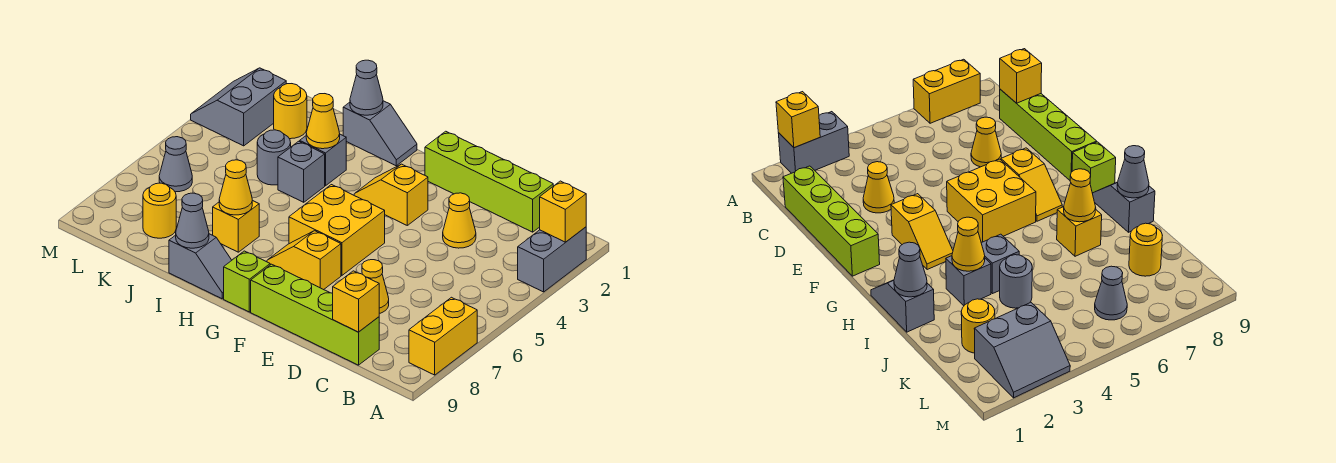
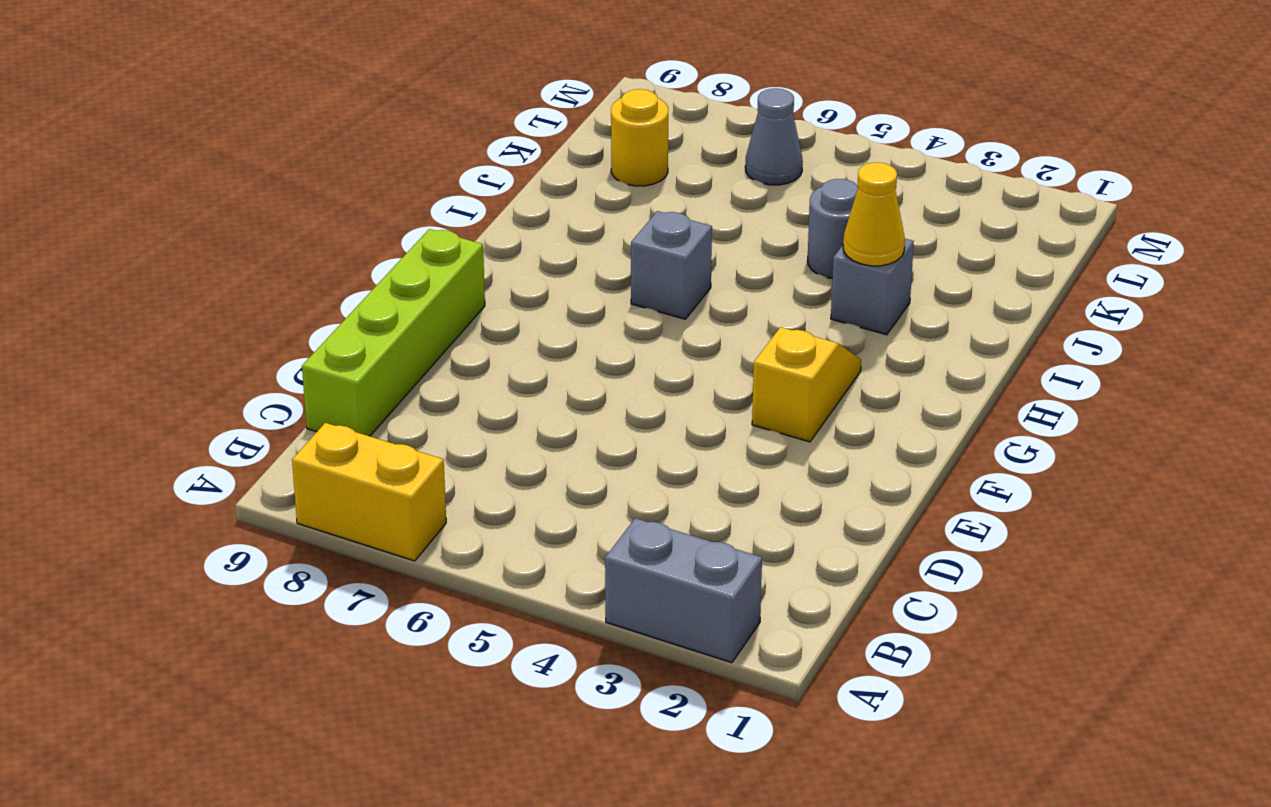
grey 1x1 brick [631,211,712,319] -> grey 1x1 brick moved to [278,141,325,202]
none -> lime 1x4 brick [425,131,553,232]
none -> yellow 1x1 cone [443,193,476,248]
none -> yellow 1x1 cone [362,260,389,314]

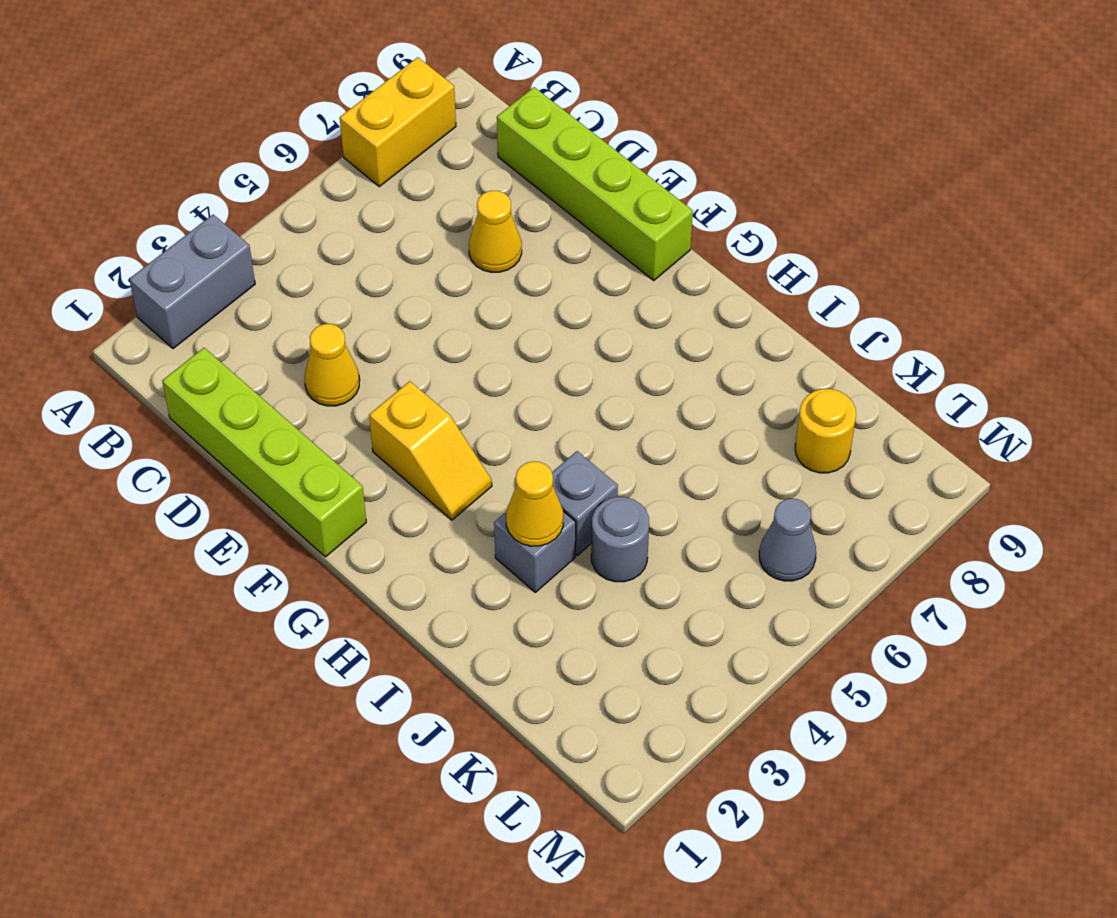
none -> yellow 2x2 brick [289,185,385,275]
none -> yellow 1x2 slope [267,231,341,290]
none -> lime 1x1 brick [224,251,270,312]

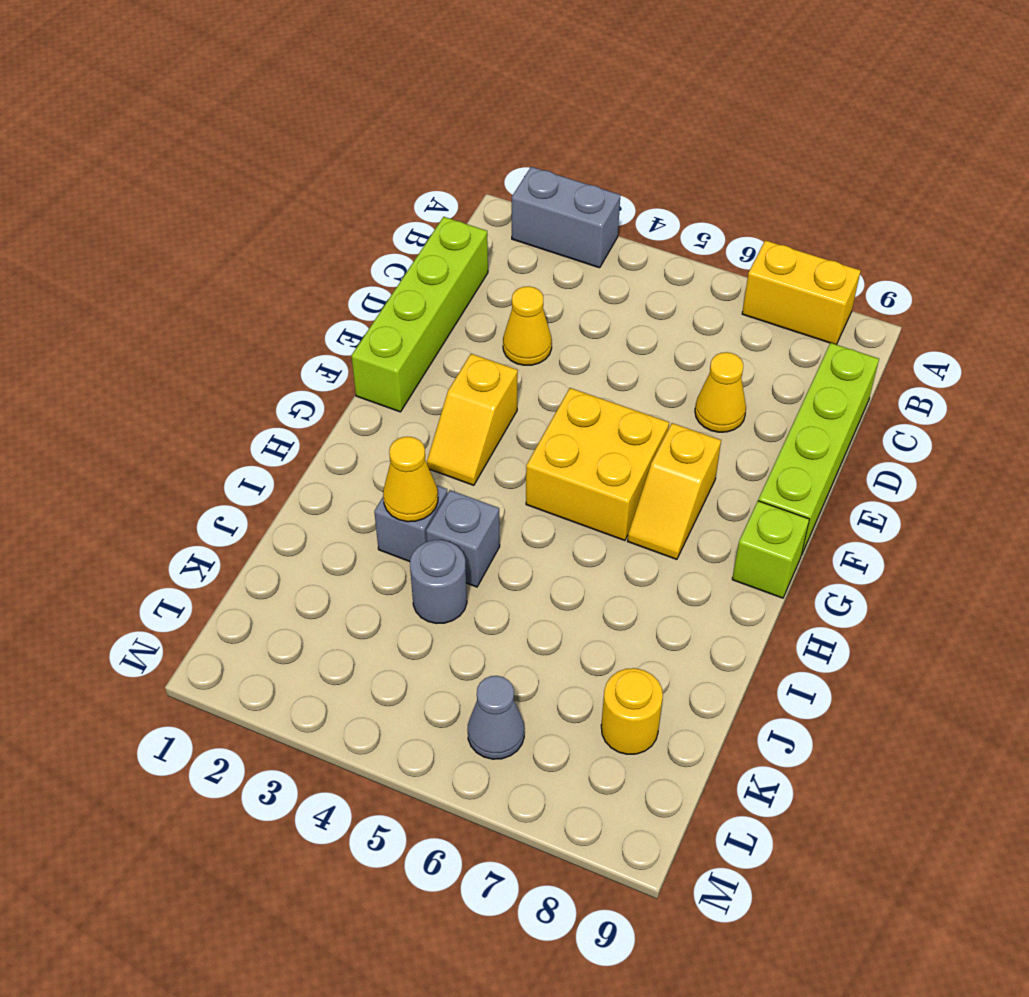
none -> grey 1x2 slope [343,101,417,166]
none -> grey 1x2 slope [169,234,232,299]
none -> yellow 1x1 brick [213,200,259,252]

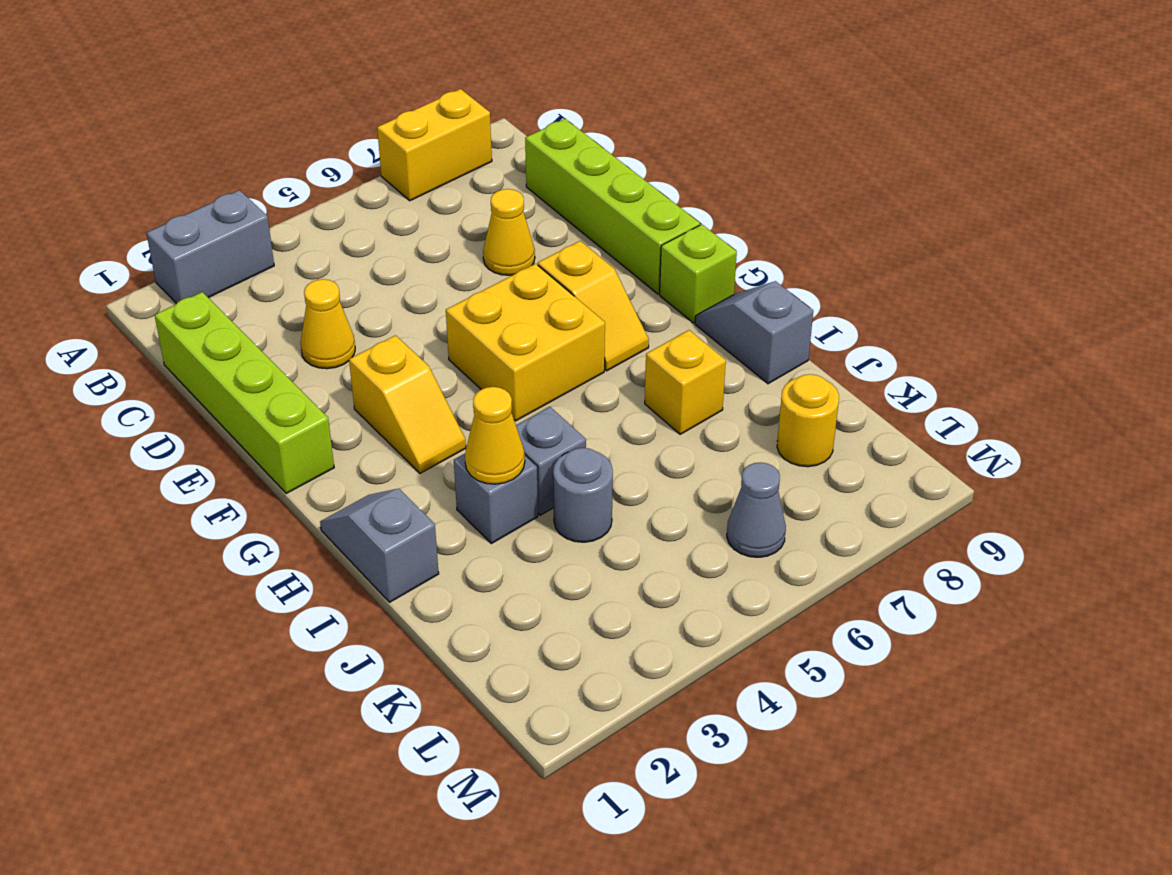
none -> yellow 1x1 round brick [274,84,307,139]
none -> grey 2x2 slope [191,68,286,146]
none -> yellow 1x1 brick [540,181,586,242]

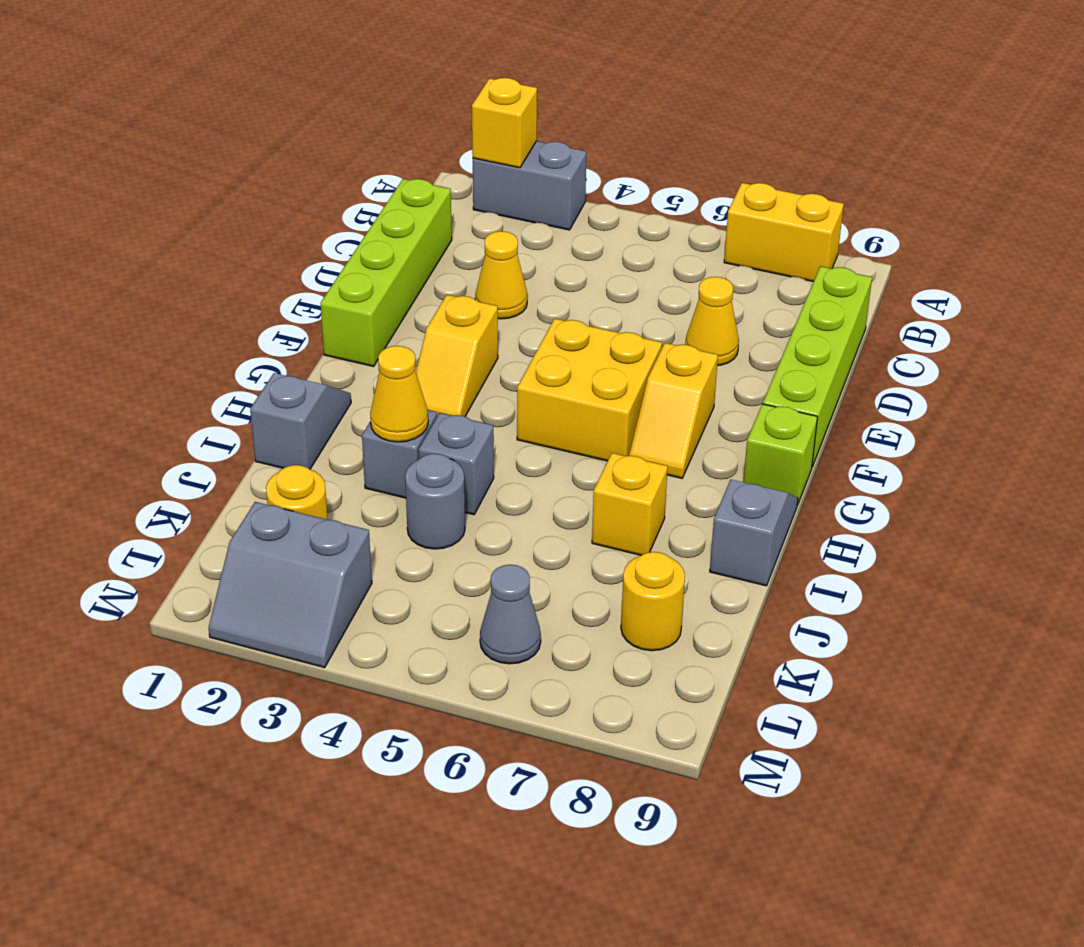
none -> yellow 1x1 brick [333,271,379,332]
none -> grey 1x1 cone [350,60,383,115]
none -> yellow 1x1 cone [219,160,252,215]

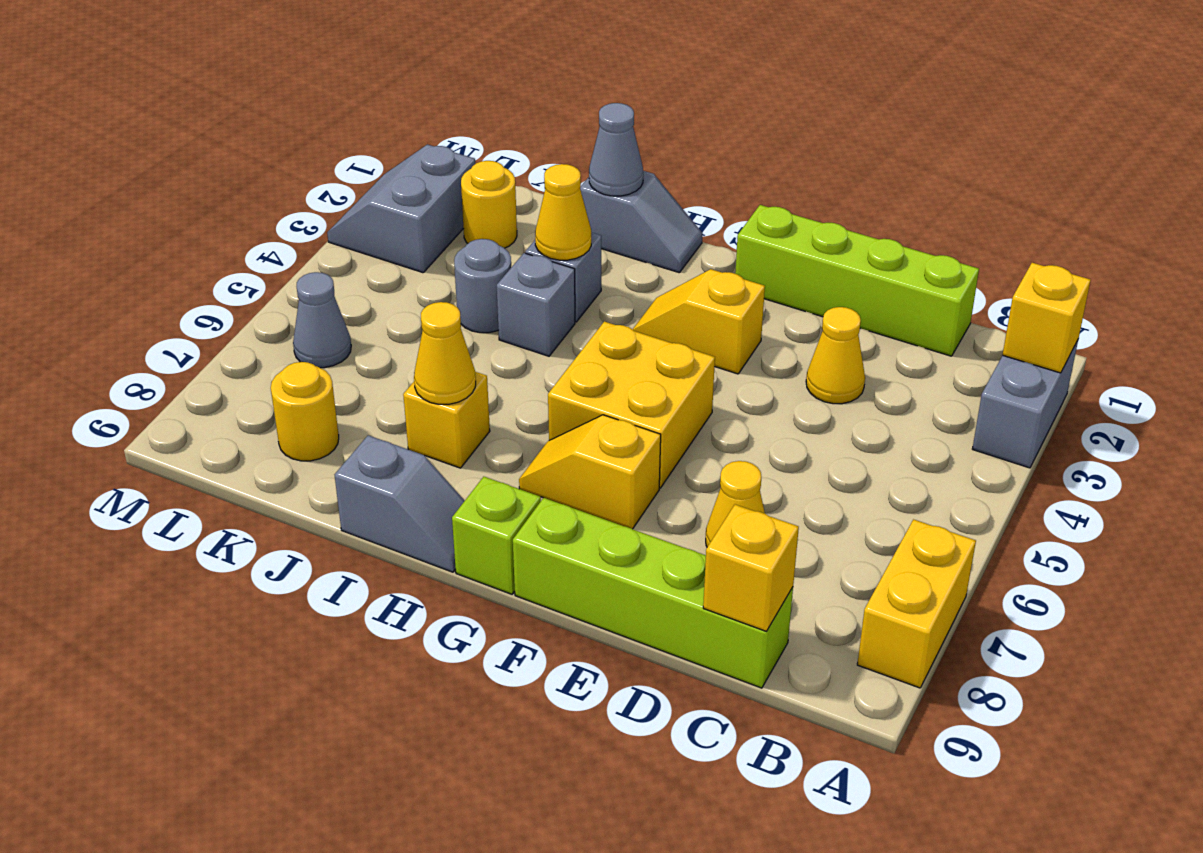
none -> grey 1x1 cone [176,193,209,248]

